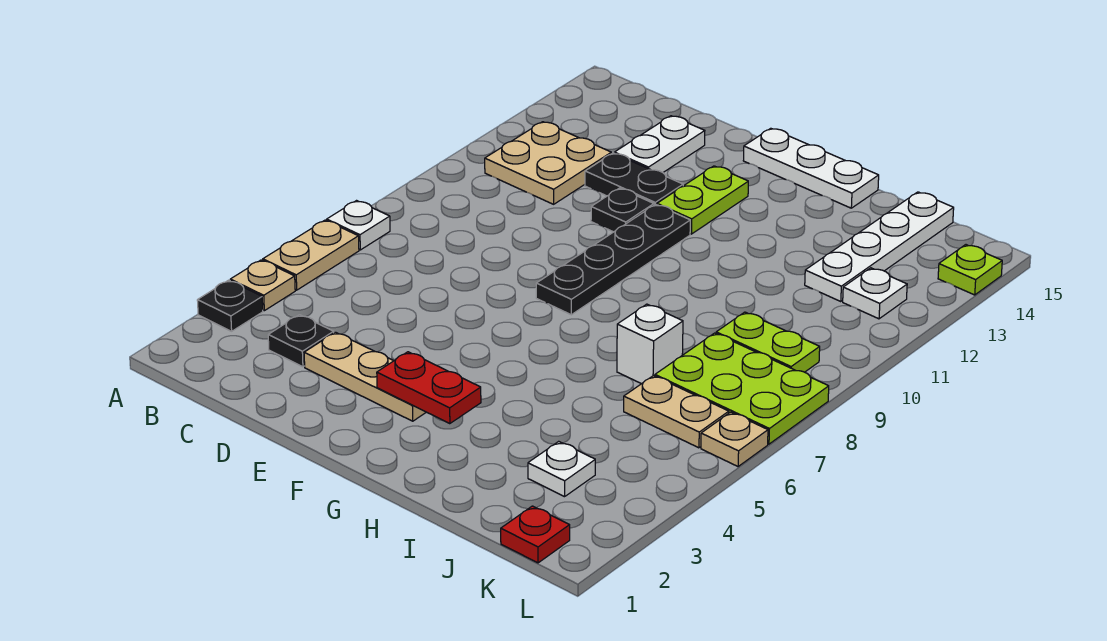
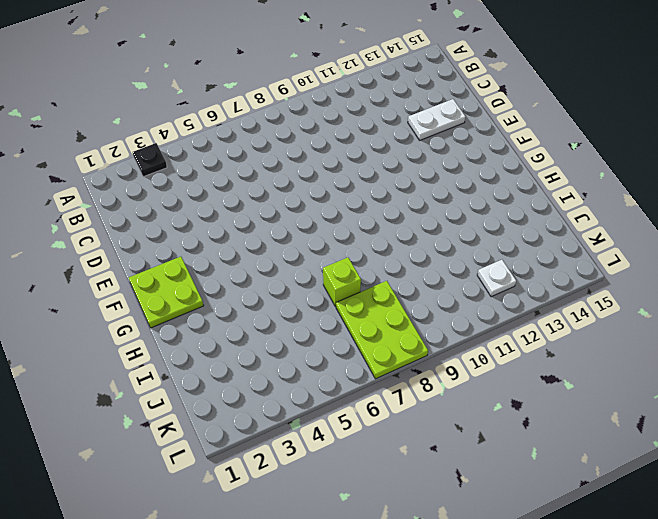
lime 2x2 plate [129,257,204,328] -> none
lime 1x1 brick [323,257,361,307] -> white 1x1 brick [617,304,683,384]
none -> tan 1x1 plate [230,260,295,311]
none -> tan 1x2 plate [263,220,359,290]
none -> white 1x1 plate [327,201,390,250]

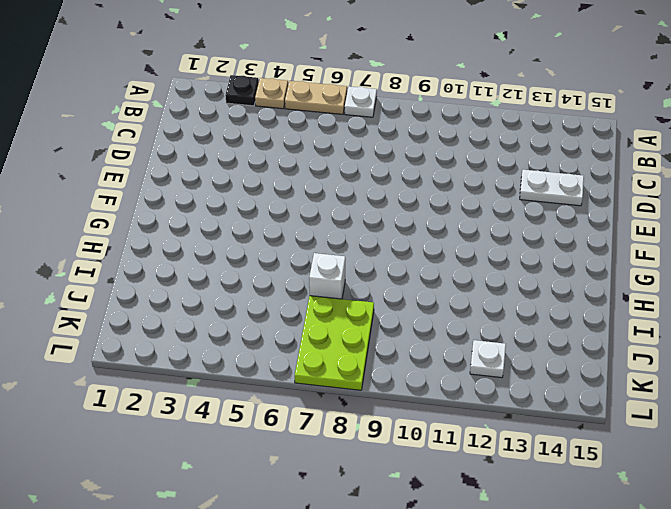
none -> tan 2x2 plate [485,122,611,204]
none -> black 1x1 plate [268,315,334,367]
none -> tan 1x3 plate [304,332,426,421]

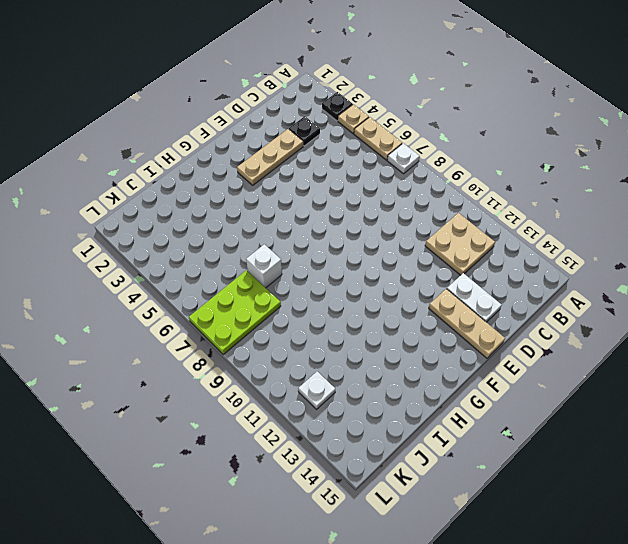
tan 1x3 plate [429,289,505,358] -> none
none -> black 1x2 plate [585,153,683,205]
none -> black 1x1 plate [591,188,654,232]
none -> black 1x4 plate [536,204,690,315]

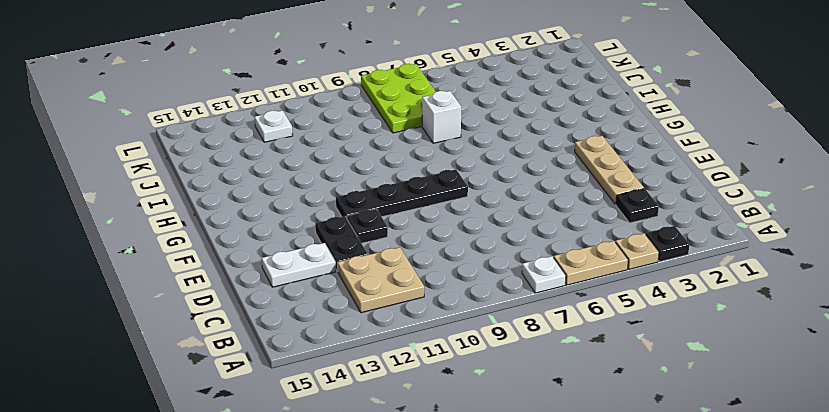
none -> lime 1x2 plate [657,166,748,234]
none -> white 1x3 plate [743,128,879,208]
none -> white 1x1 plate [528,441,595,497]

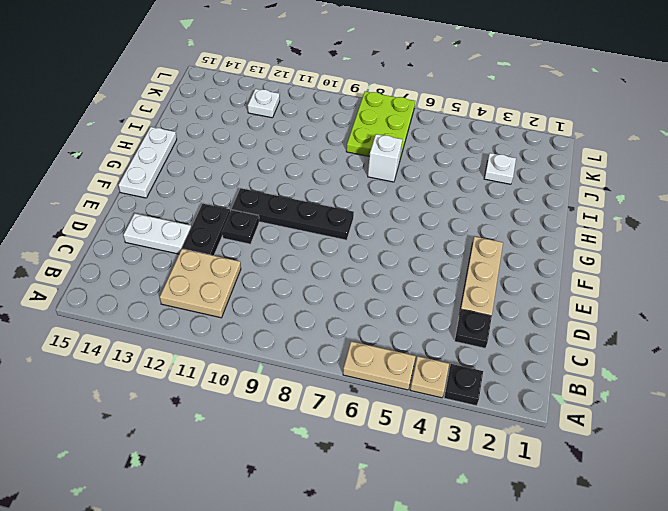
none -> white 1x1 plate [327,201,390,250]
none -> lime 1x2 plate [657,166,748,234]
none -> tan 1x2 plate [624,376,729,448]

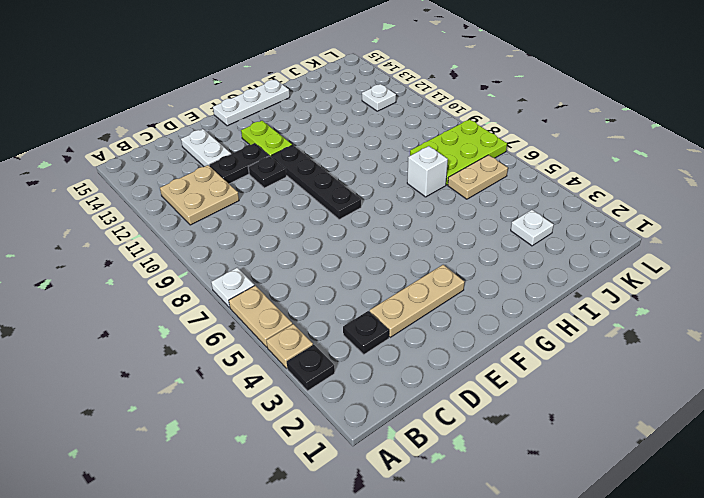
none -> lime 1x2 plate [716,312,820,372]
none -> white 1x4 plate [805,192,954,302]
none -> red 1x1 plate [501,506,570,563]

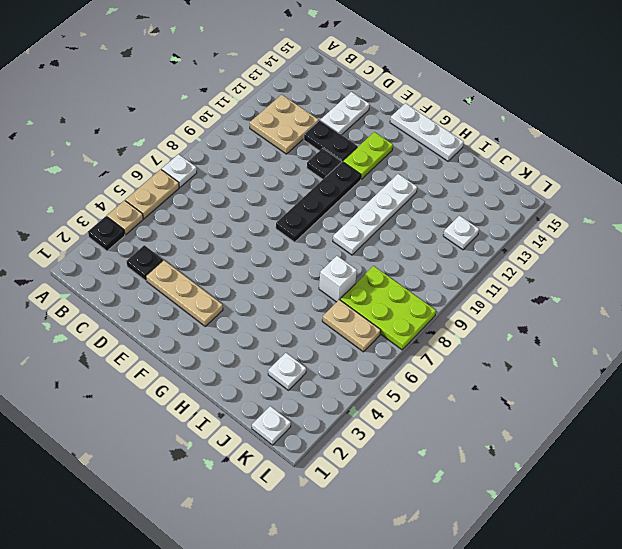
white 1x4 plate [333,174,417,255] -> white 1x4 plate moved to [805,192,954,302]
white 1x1 plate [252,406,291,445] -> red 1x1 plate [501,506,570,563]
none -> lime 1x2 plate [716,312,820,372]
none -> tan 1x1 plate [701,412,768,466]
none -> lime 1x1 plate [938,245,1002,295]

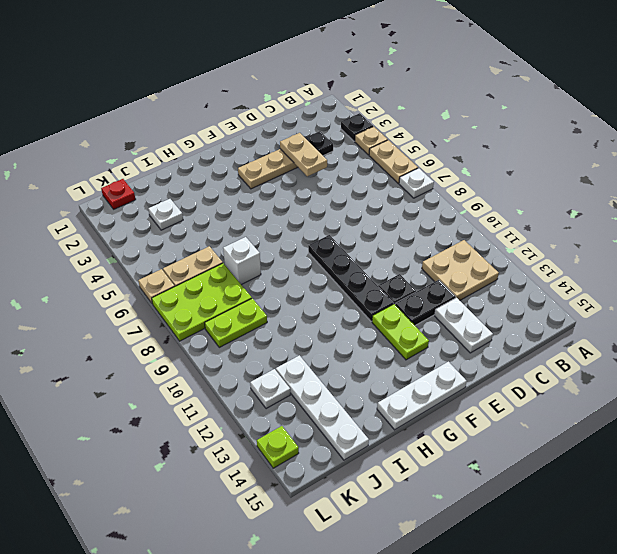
tan 1x2 plate [280,133,327,176] -> none
none -> red 1x2 plate [377,352,481,424]

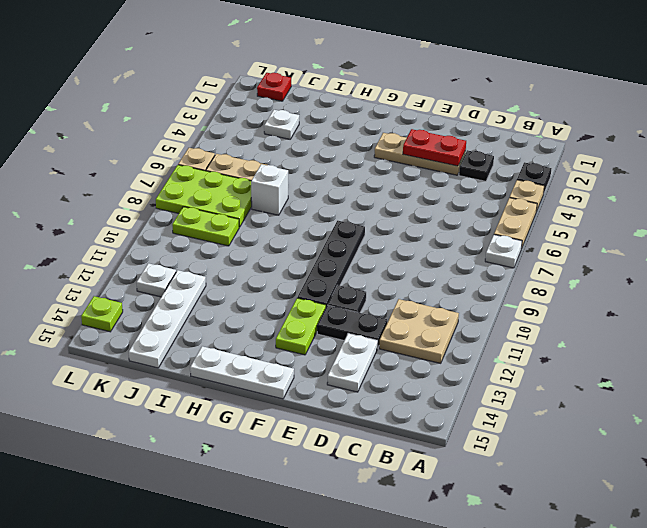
red 1x2 plate [403,129,466,166] -> red 1x2 plate moved to [377,352,481,424]

